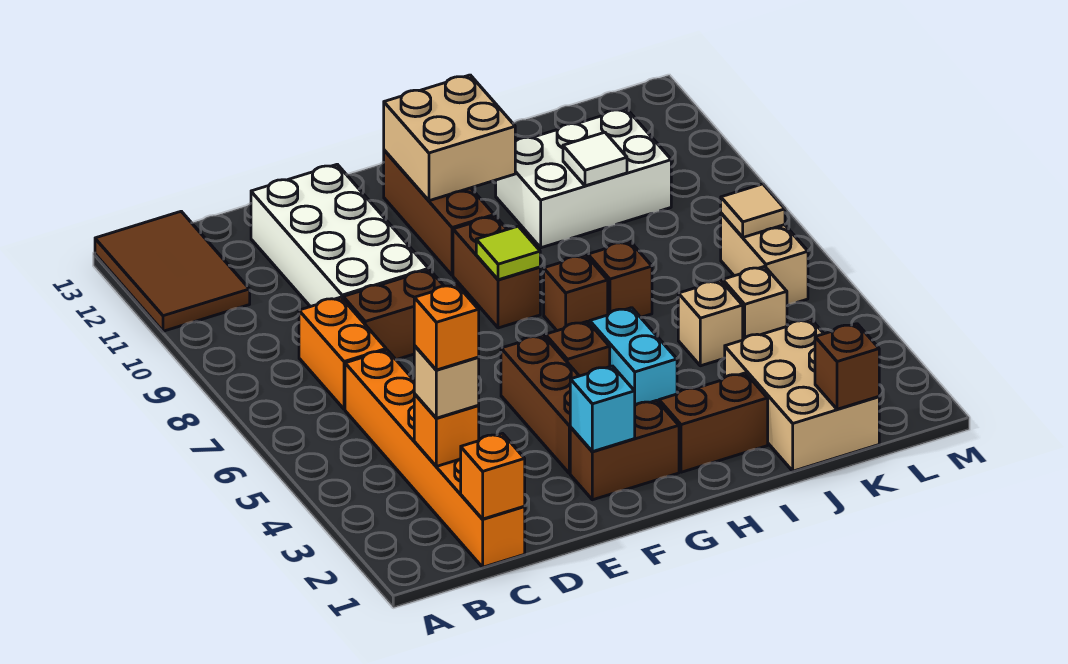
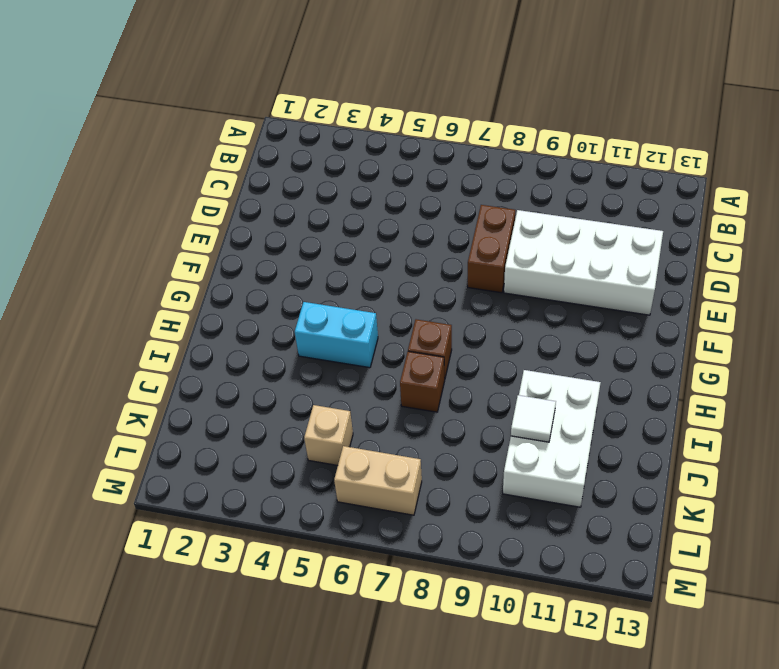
none -> brown 2x3 tile [95,211,250,331]
none -> orange 1x6 brick [345,350,525,567]
none -> orange 1x2 brick [299,297,386,409]

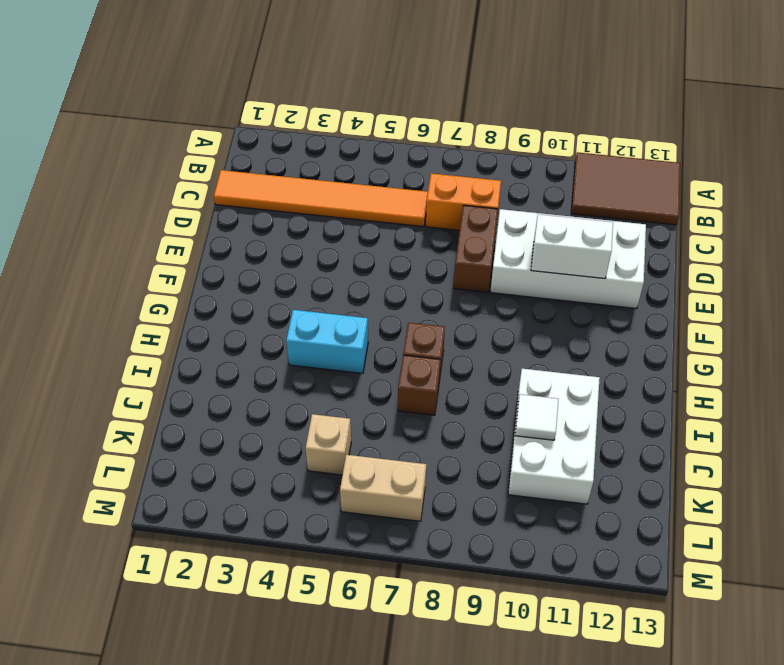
orange 1x6 tile [214,170,428,227] -> orange 1x6 brick [345,350,525,567]
white 1x2 brick [531,214,613,279] -> none
none -> brown 1x2 brick [570,400,679,500]
none -> brown 1x3 brick [501,335,579,473]
none -> brown 1x1 brick [545,321,610,376]

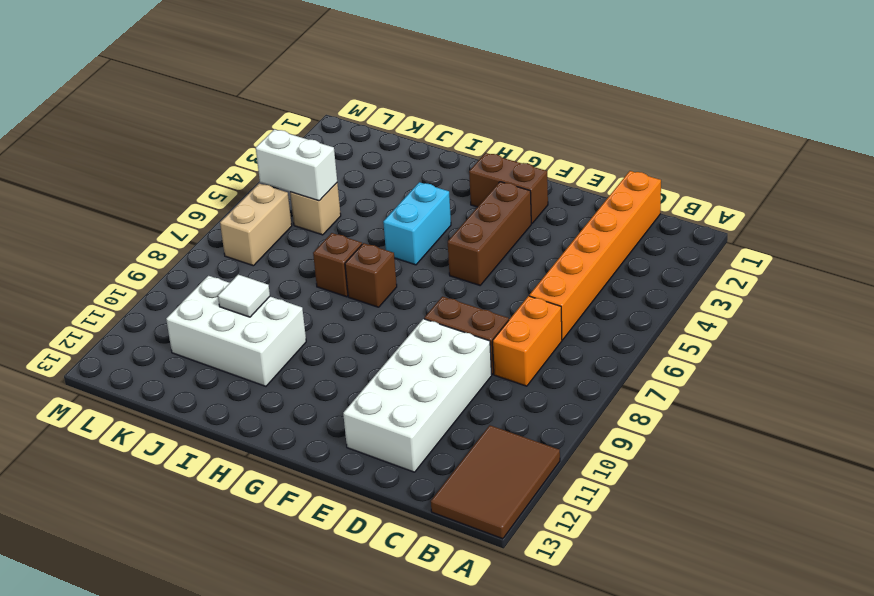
white 1x2 brick [256,129,337,201] -> none
none -> brown 1x1 brick [545,321,610,376]
none -> brown 1x2 brick [453,216,540,328]
none -> brown 1x3 brick [384,150,494,275]

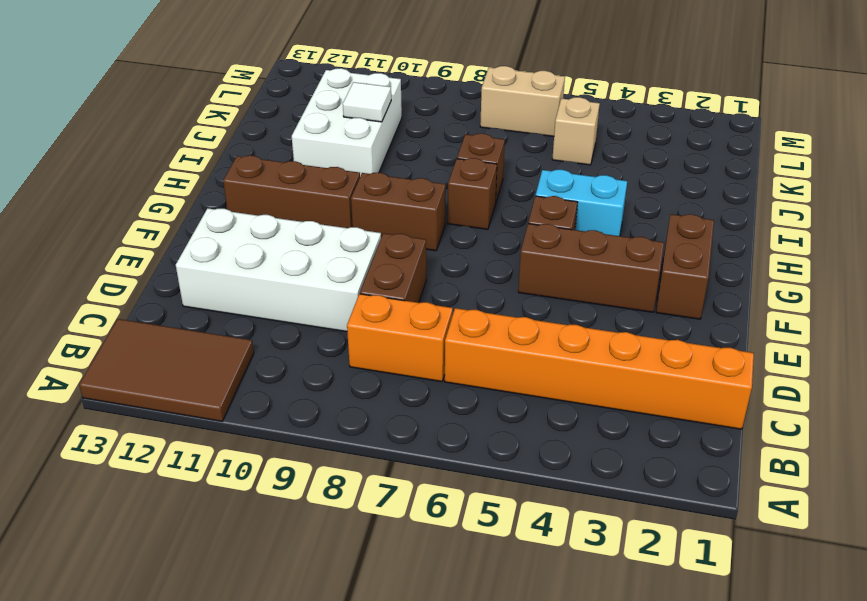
none -> brown 1x2 brick [659,373,768,472]
none -> tan 2x3 brick [725,319,879,471]
none -> tan 1x1 brick [678,280,743,366]

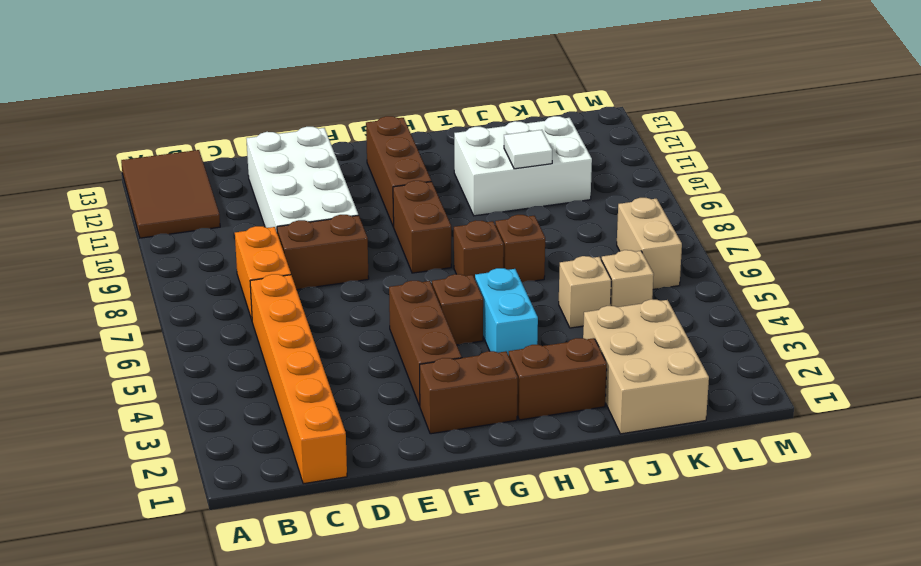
none -> orange 1x1 brick [461,434,525,519]
none -> orange 1x1 brick [414,394,479,466]
none -> cyan 1x1 brick [570,366,635,452]

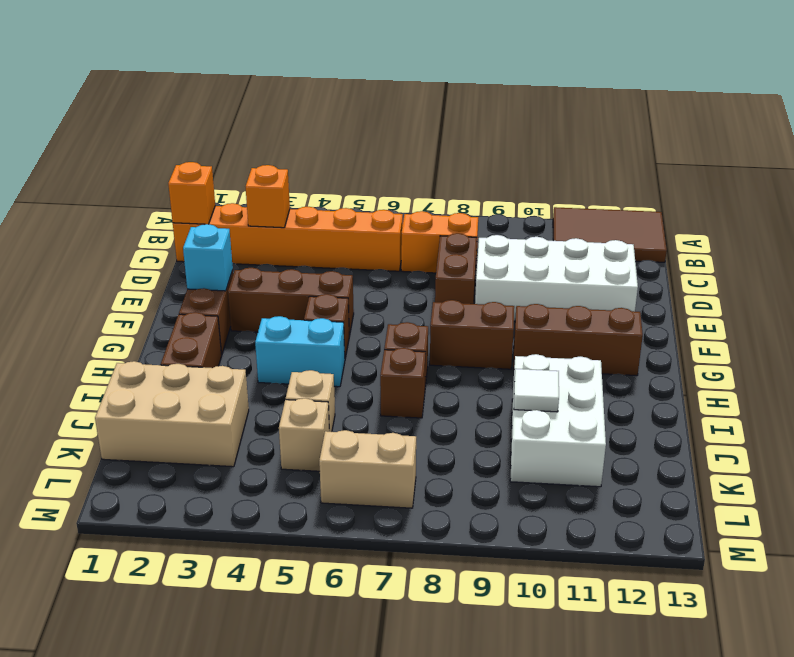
none -> lime 1x1 tile [476,226,540,280]
none -> tan 2x2 brick [384,75,515,201]
none -> brown 1x1 brick [815,324,879,409]

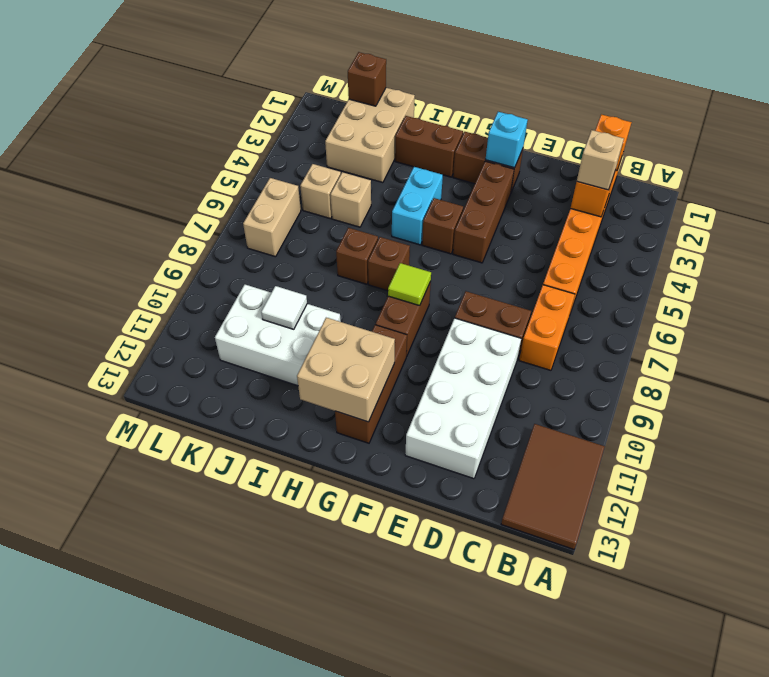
none -> tan 1x1 tile [721,184,785,237]
none -> orange 1x1 brick [414,284,479,370]

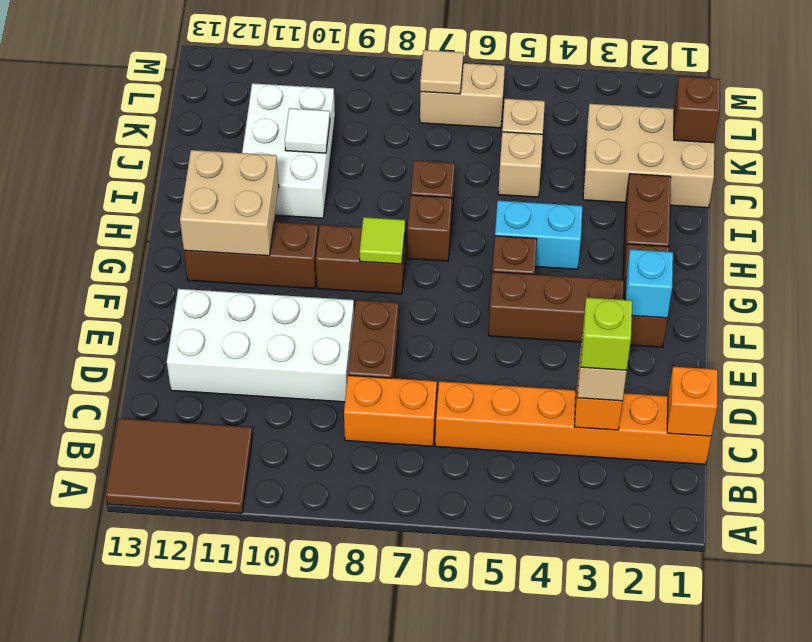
lime 1x1 brick [581,297,632,370] -> orange 1x1 brick [414,284,479,370]

